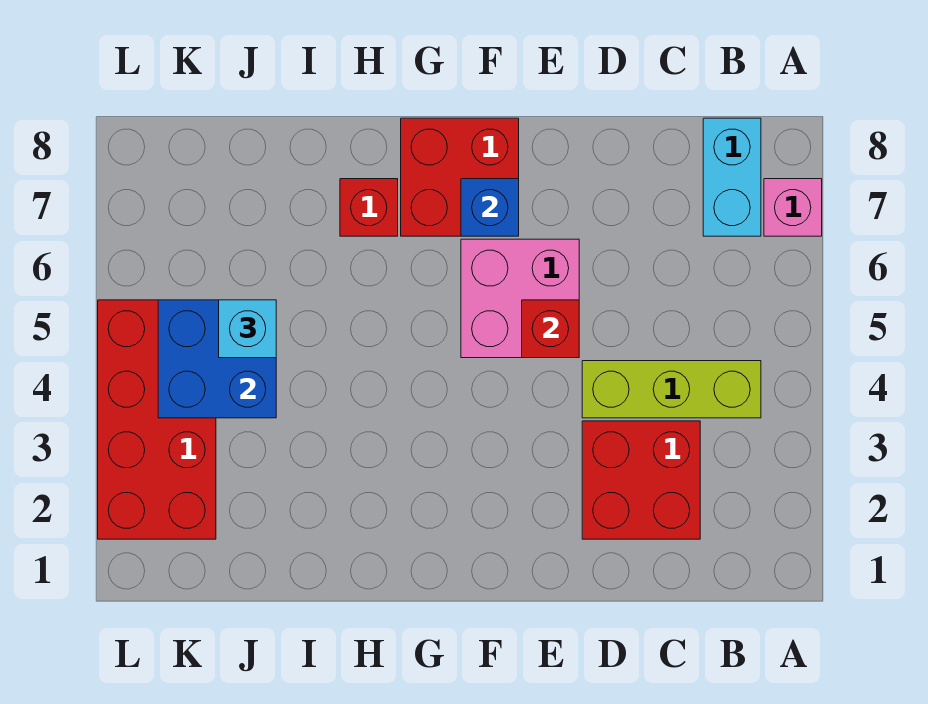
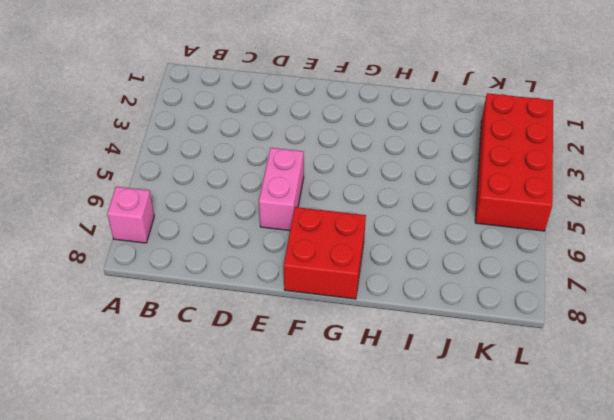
pink 1x2 brick [259,148,304,231] -> pink 2x2 brick [461,239,579,358]
none -> lime 1x3 brick [582,361,761,418]
none -> cyan 1x2 brick [703,118,761,236]
none -> red 2x2 brick [582,421,700,539]

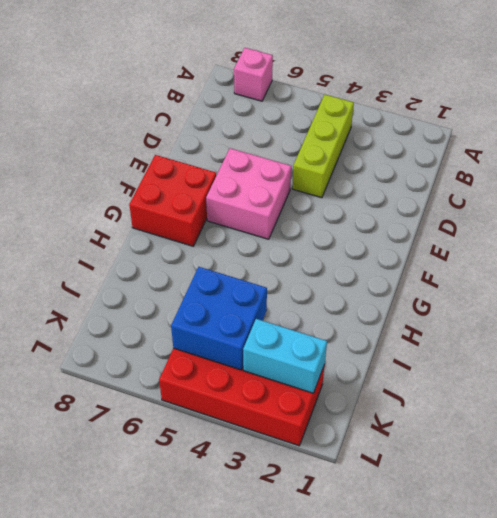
cyan 1x2 brick [243,319,327,393] -> cyan 1x2 brick moved to [703,118,761,236]
none -> red 2x2 brick [582,421,700,539]
none -> red 1x1 brick [340,179,398,236]
none -> red 1x1 brick [522,300,579,358]

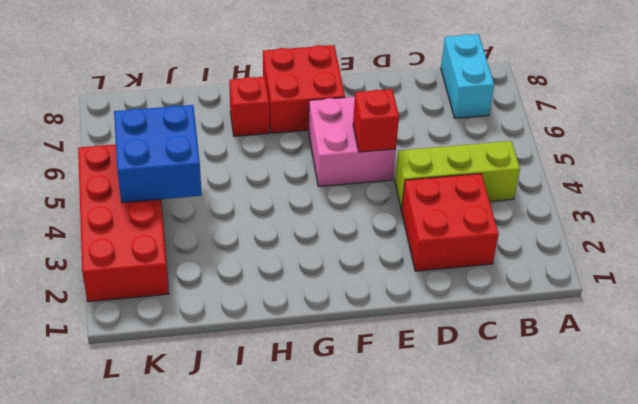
none -> pink 1x1 brick [764,179,822,236]
none -> blue 1x1 brick [461,179,519,236]
none -> cyan 1x1 brick [219,300,276,358]

